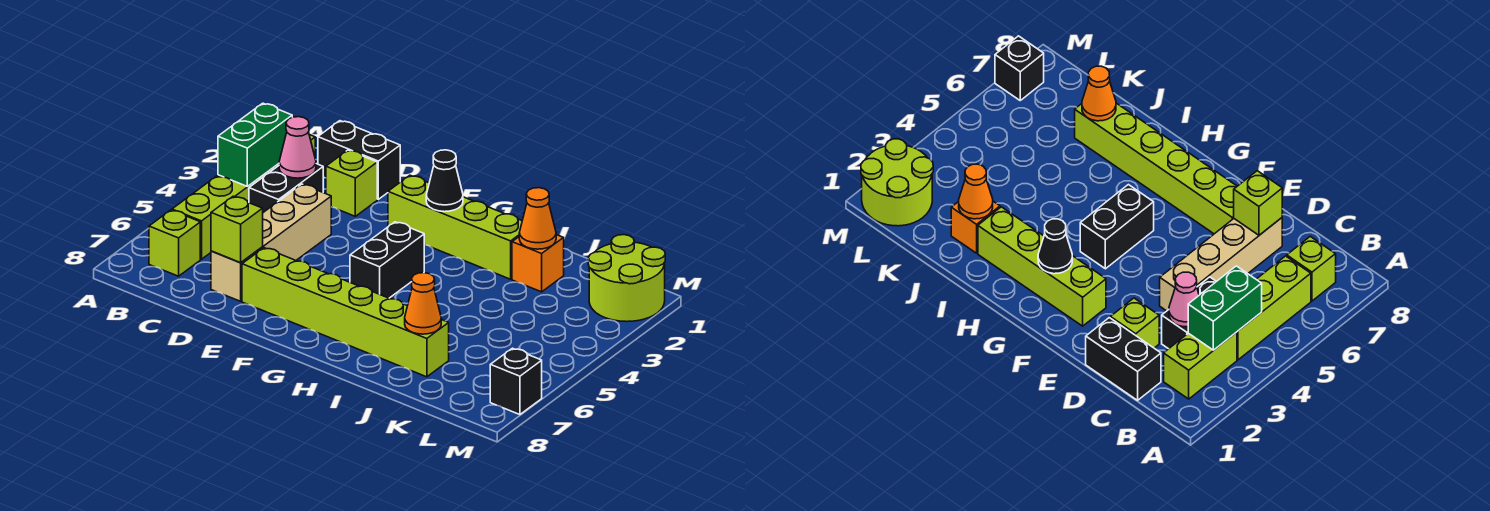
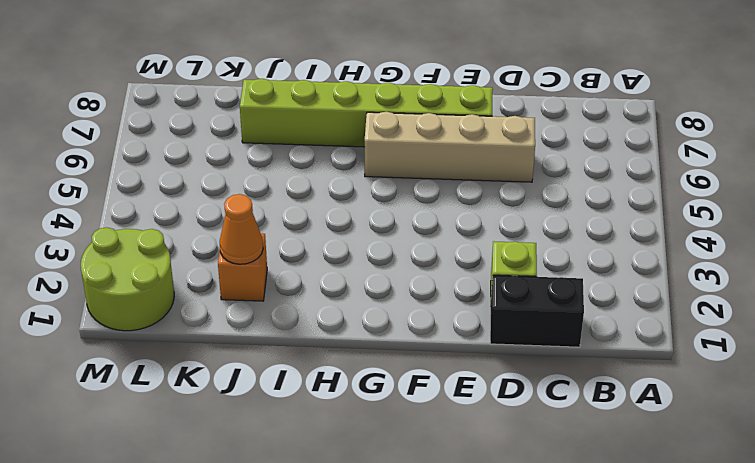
tan 1x4 brick [365,112,535,182] -> tan 1x4 brick turned to [211,184,331,301]
none -> lime 1x2 brick [1164,332,1237,399]
none -> lime 1x3 brick [172,171,269,259]
none -> lime 1x1 brick [149,210,200,276]

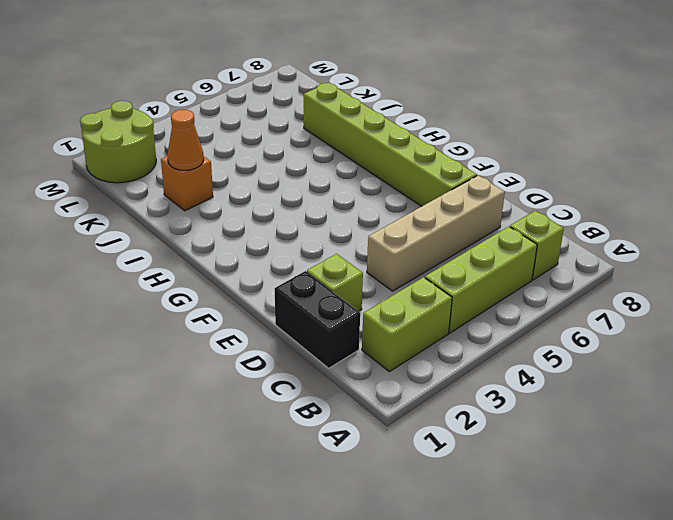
none -> black 1x2 brick [249,164,324,212]
none -> lime 1x4 brick [388,175,522,279]
none -> black 1x2 brick [350,222,424,298]

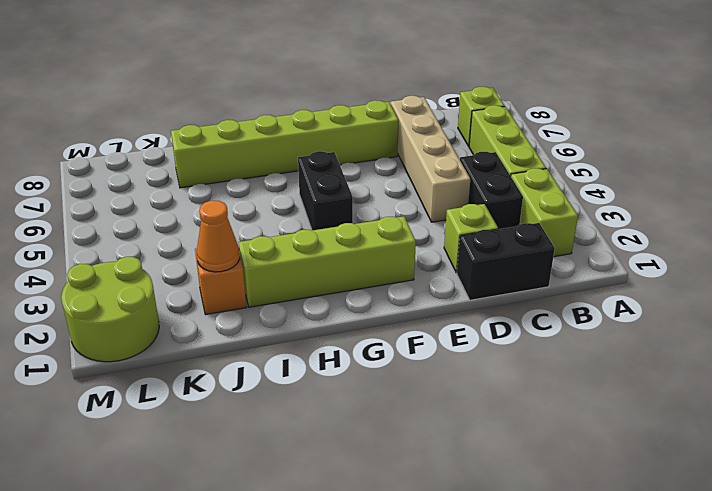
none -> black 1x1 brick [490,348,542,415]
none -> green 1x2 brick [218,103,292,187]
none -> pink 1x1 cone [279,117,316,178]

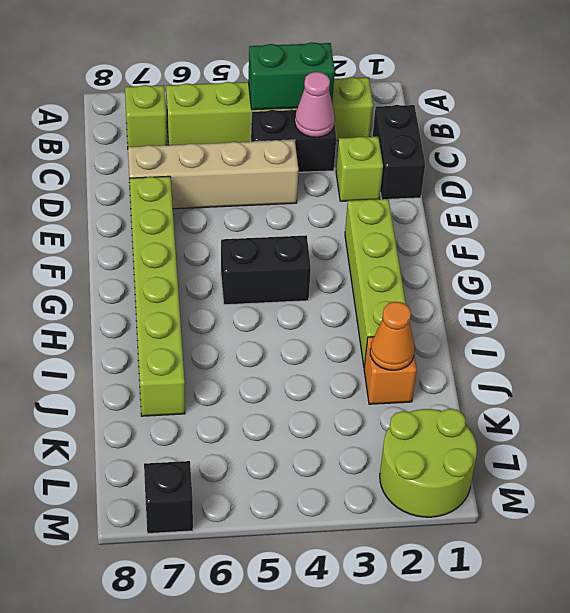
none -> lime 1x1 brick [211,196,263,263]
none -> black 1x1 cone [426,150,463,212]
none -> orange 1x1 cone [405,273,441,334]

